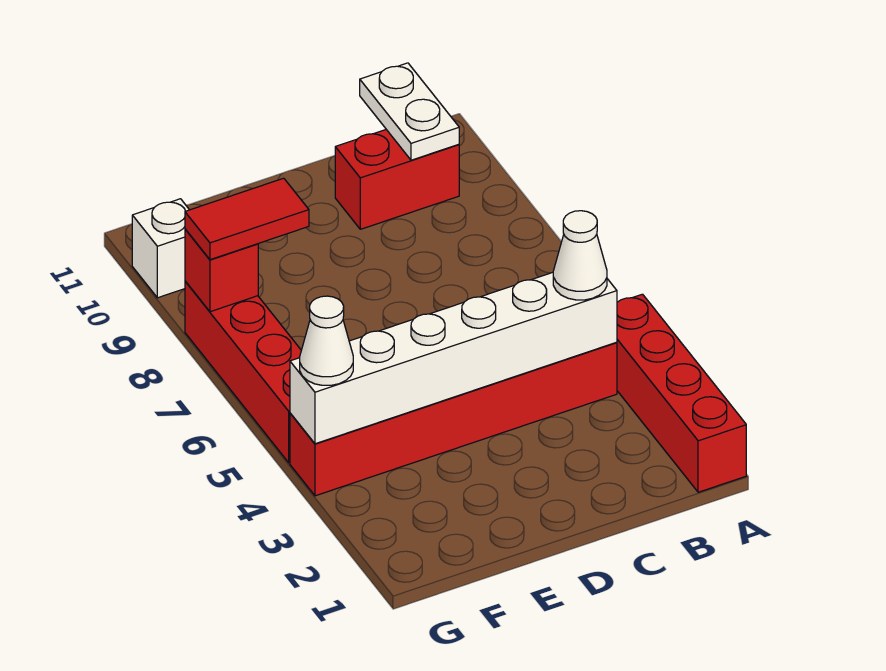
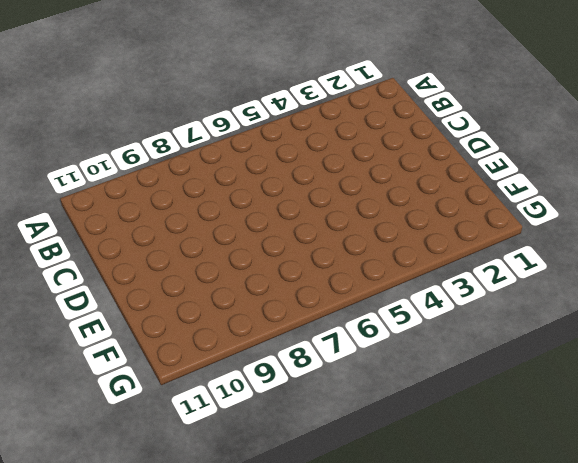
none -> red 1x4 brick [617,294,746,492]
none -> red 1x6 brick [290,342,617,496]

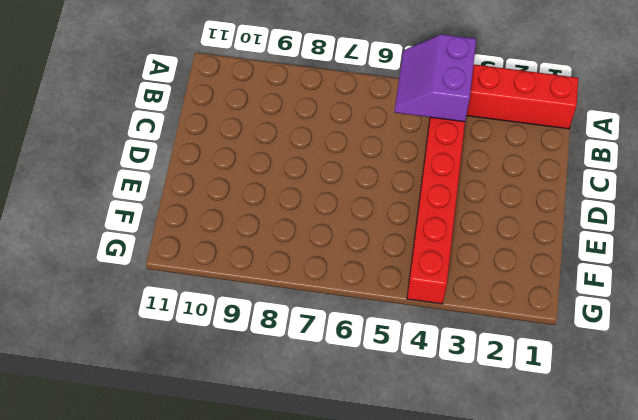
purple 2x2 slope [395,34,476,122] -> white 1x6 brick [290,272,617,444]
none -> red 1x2 brick [335,130,459,229]
none -> red 1x4 brick [185,281,301,463]

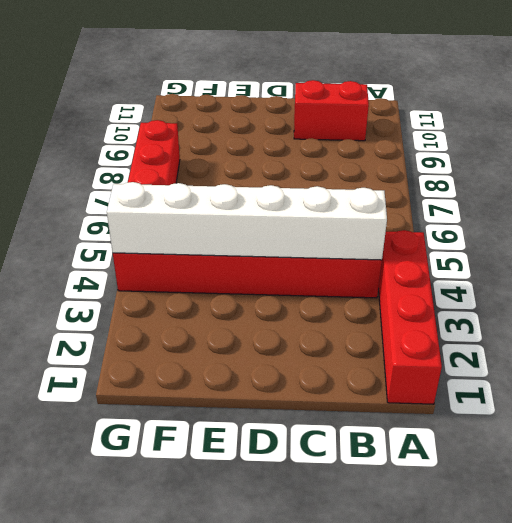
none -> white 1x1 brick [132,199,189,298]
none -> white 1x2 plate [360,63,459,160]

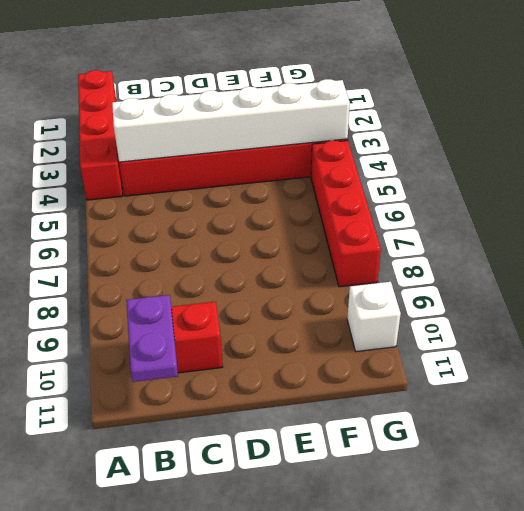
purple 1x2 plate [126,295,178,382] -> white 1x2 plate [360,63,459,160]
none -> red 1x1 brick [185,229,258,312]
none -> white 1x1 cone [553,211,607,300]

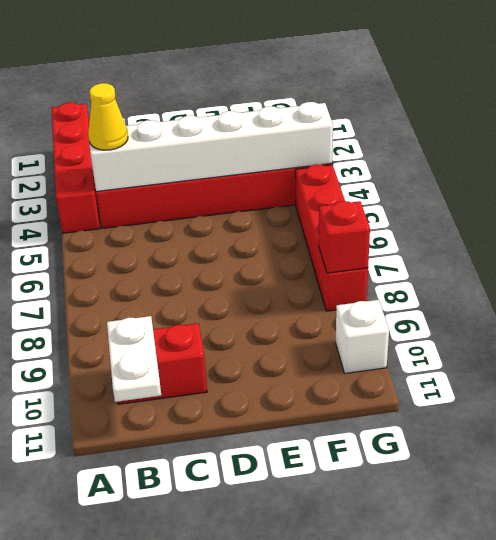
yellow 1x1 cone [88,83,128,150] -> white 1x1 cone [553,211,607,300]
none -> red 1x2 tile [185,178,309,260]
none -> white 1x1 cone [300,296,353,385]

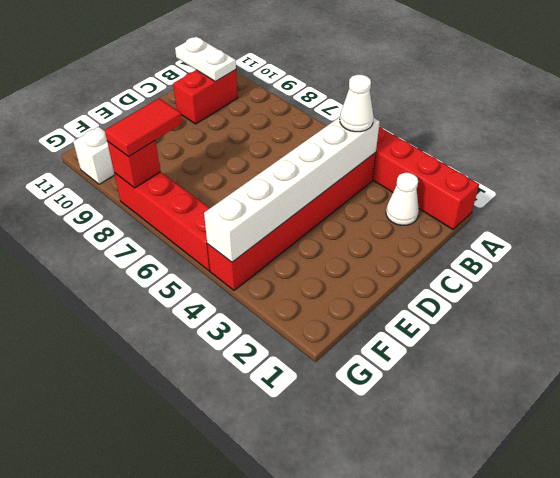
white 1x1 cone [386,173,419,225] -> white 1x1 cone moved to [300,296,353,385]

